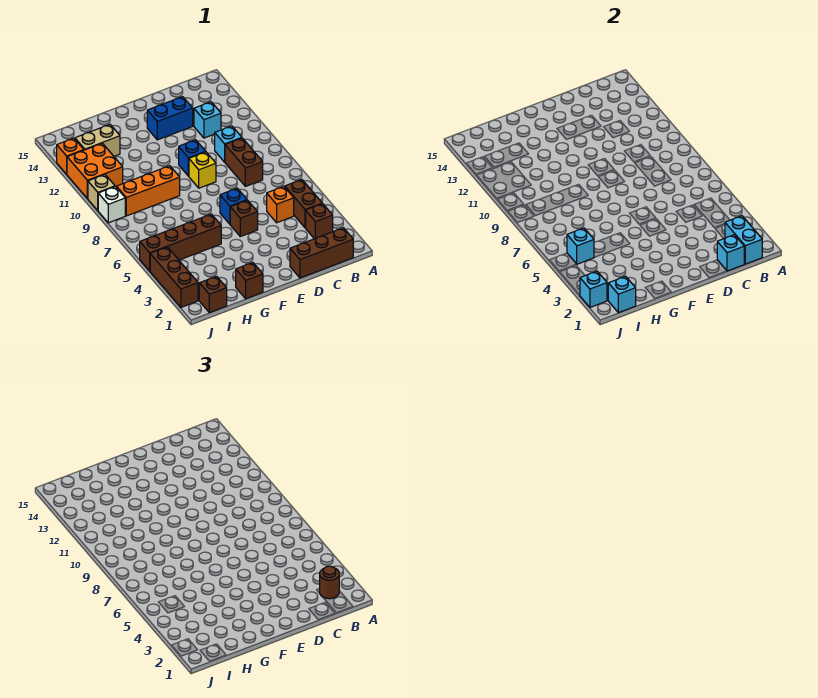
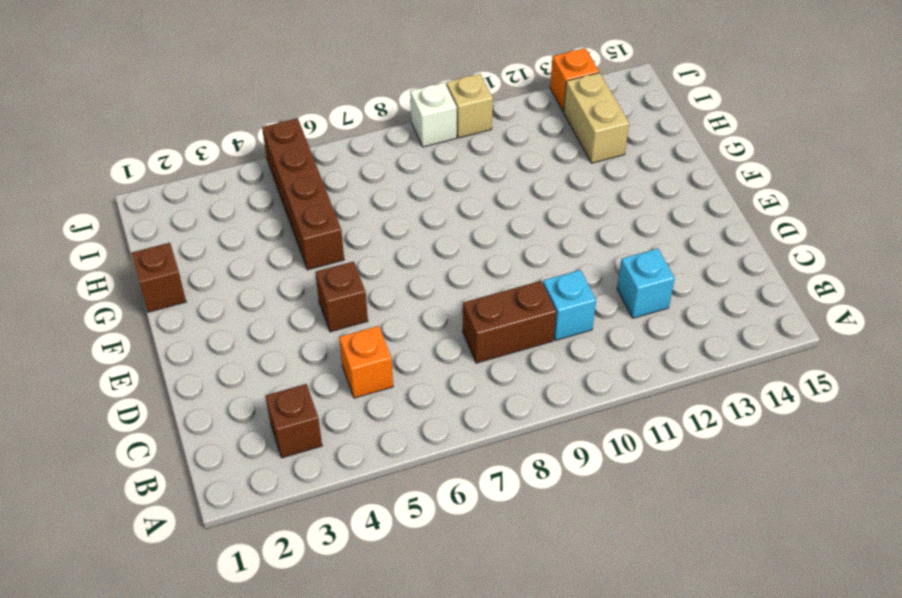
none -> brown 1x3 brick [290,228,353,278]
none -> brown 1x2 brick [285,180,322,228]
none -> blue 1x2 brick [147,97,193,140]

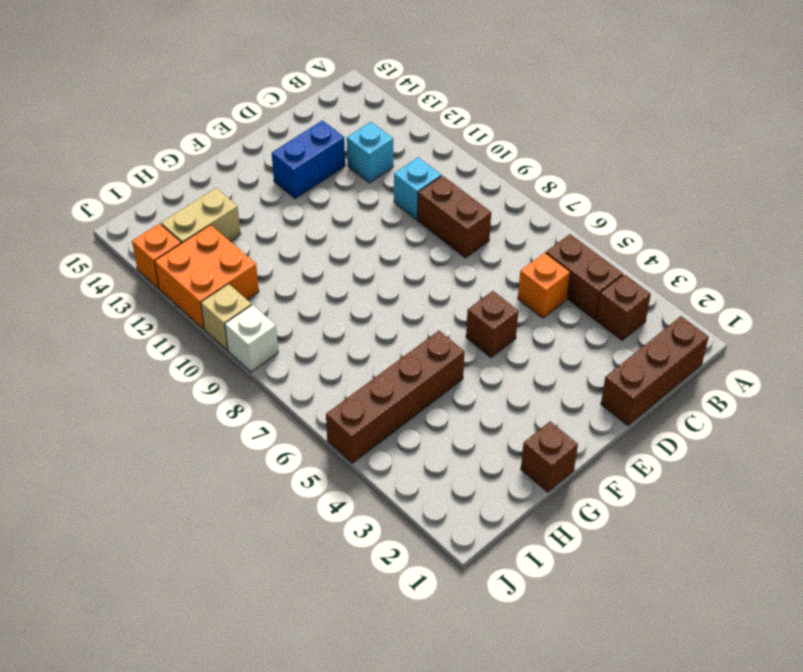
none -> blue 1x1 brick [220,188,247,224]
none -> yellow 1x1 brick [189,152,216,188]
none -> blue 1x1 brick [179,140,206,176]

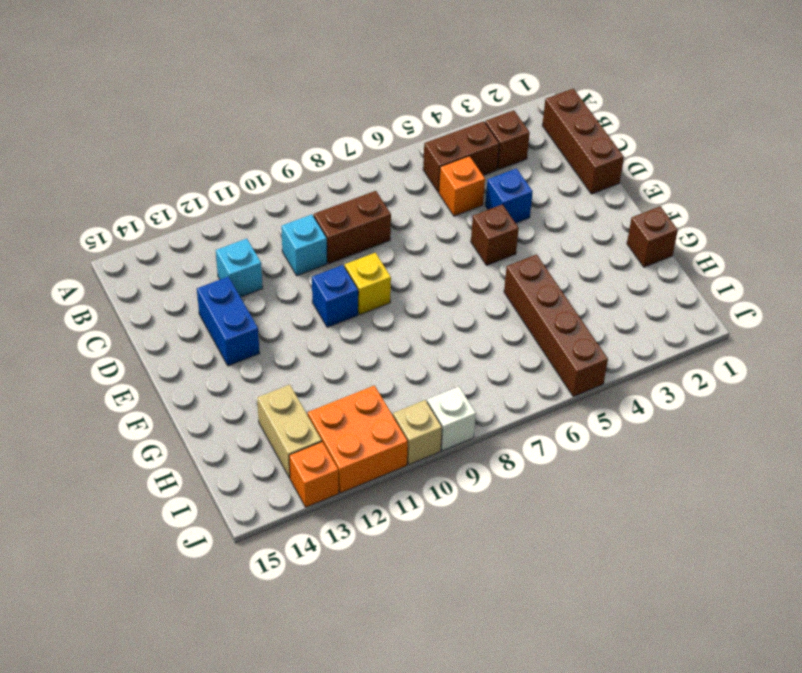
blue 1x1 brick [485,168,533,223] -> blue 1x1 brick moved to [220,188,247,224]
none -> orange 1x3 brick [116,166,180,216]
none -> brown 1x1 brick [199,276,227,313]
none -> brown 1x3 brick [150,247,198,307]

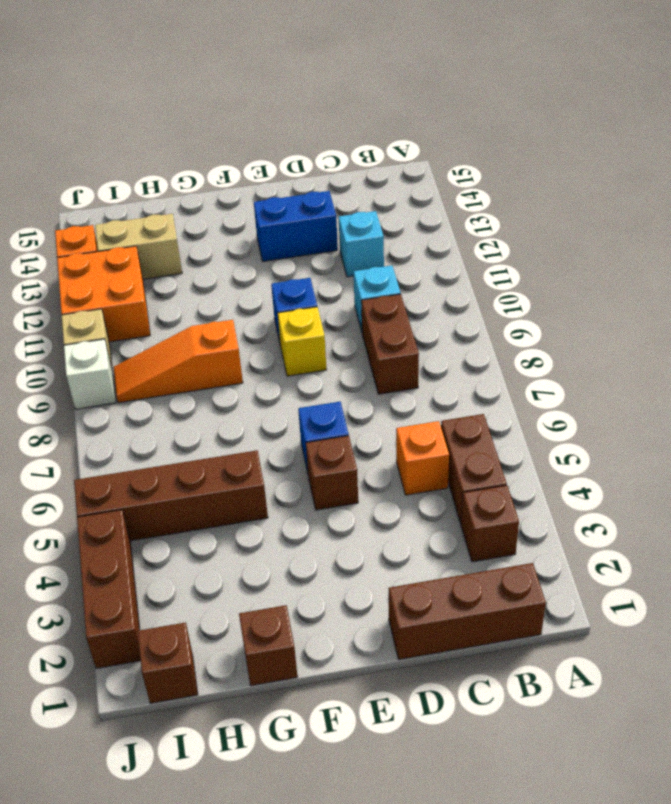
orange 1x3 slope [113,320,243,403] -> orange 1x3 brick [116,166,180,216]
none -> cyan 1x2 brick [725,216,762,264]
none -> cyan 1x1 brick [717,235,744,271]
none -> cyan 1x1 brick [608,276,636,313]

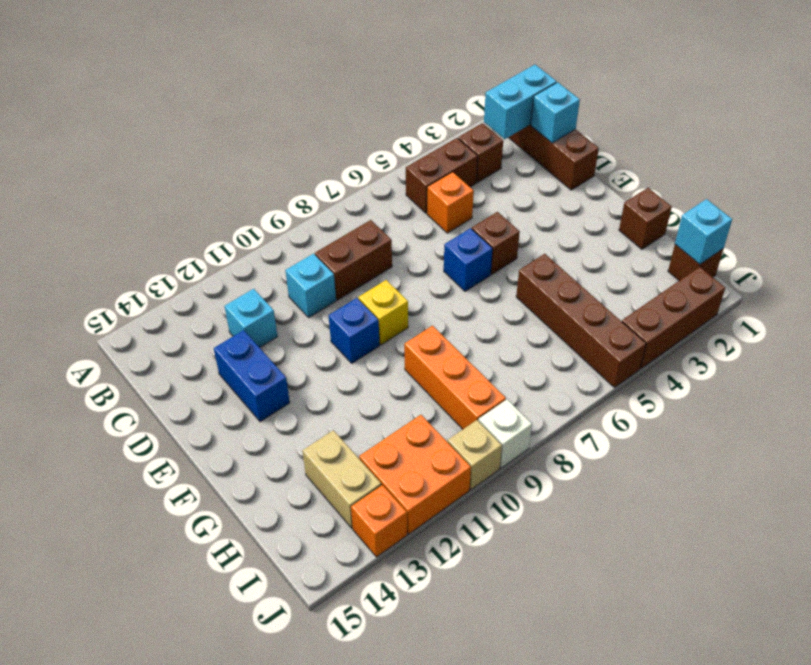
none -> cyan 1x1 brick [567,228,594,264]
none -> cyan 1x1 brick [580,271,607,307]
none -> brown 1x1 round brick [320,566,339,599]

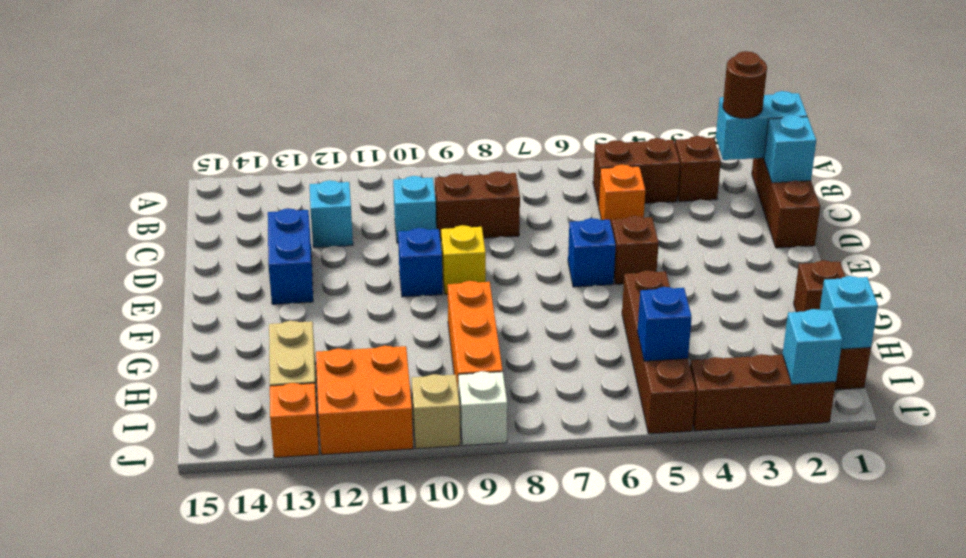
blue 1x1 brick [637,287,692,361] -> cyan 1x1 brick [567,228,594,264]

